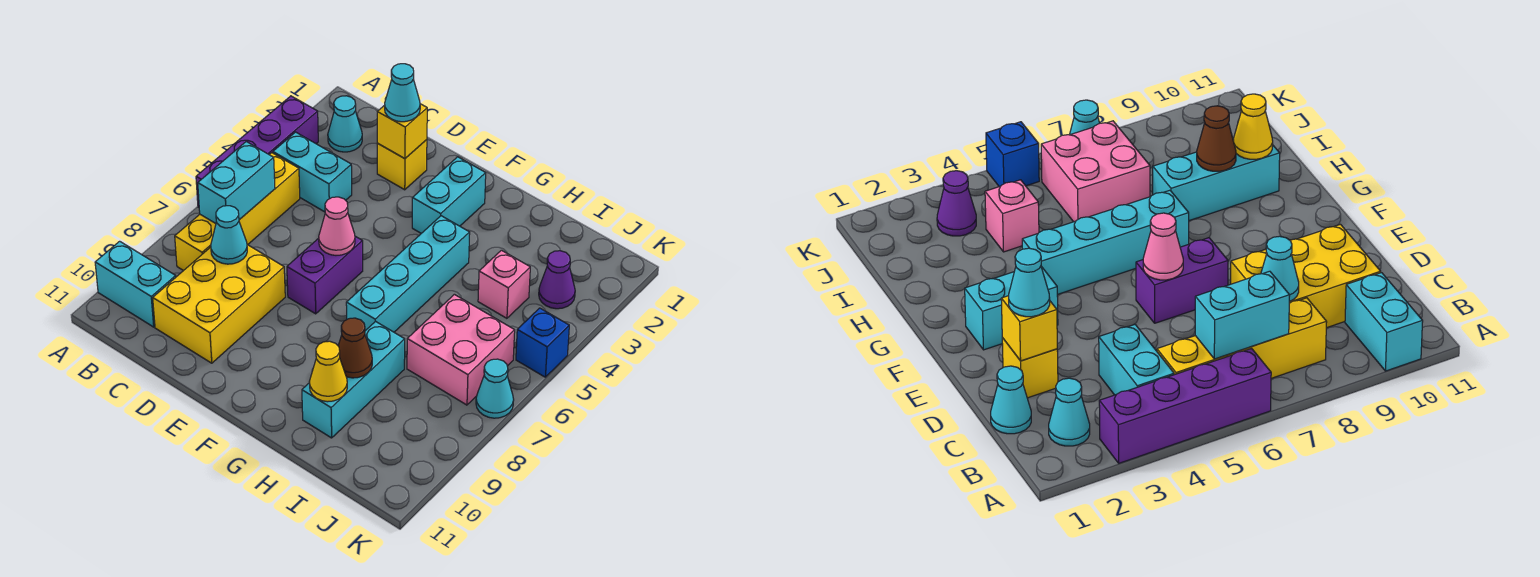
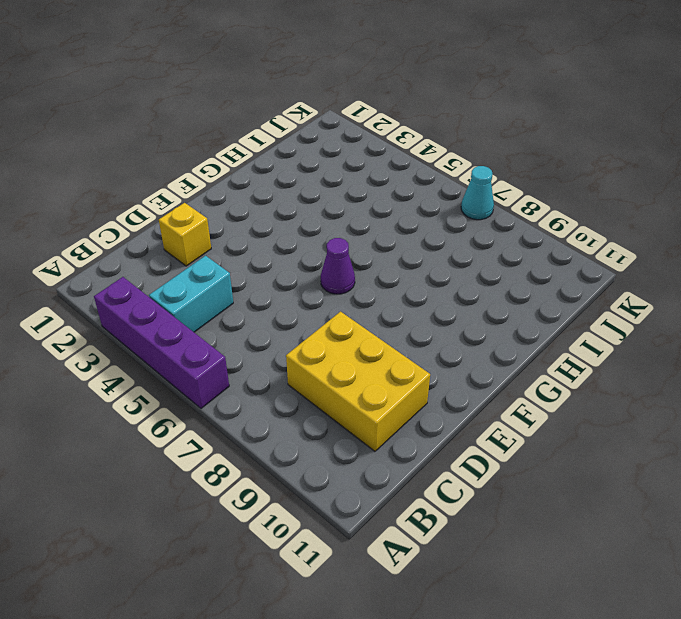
purple 1x1 cone [321,238,355,294] -> purple 1x1 cone moved to [539,251,575,309]
none -> cyan 1x2 brick [95,241,176,327]
none -> cyan 1x1 cone [328,96,362,152]
none -> yellow 1x4 brick [175,153,300,271]

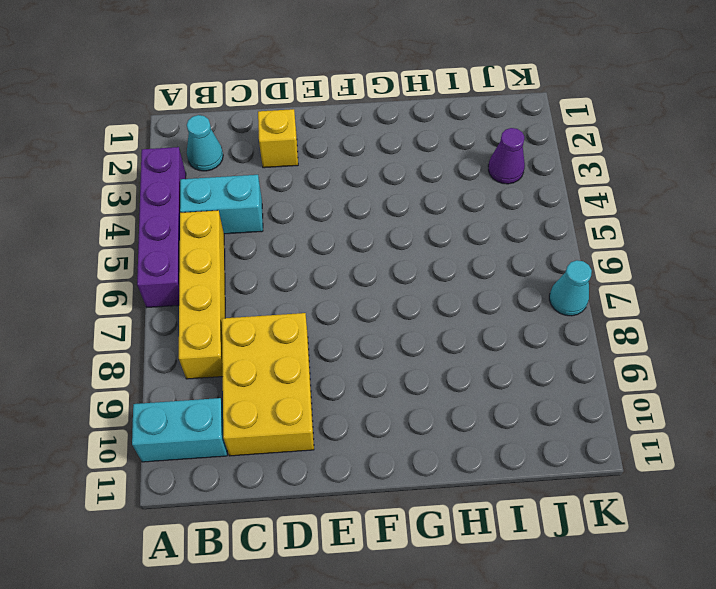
none -> cyan 1x1 cone [991,366,1031,434]
none -> purple 1x2 brick [287,236,363,314]
none -> cyan 1x2 brick [412,157,486,233]

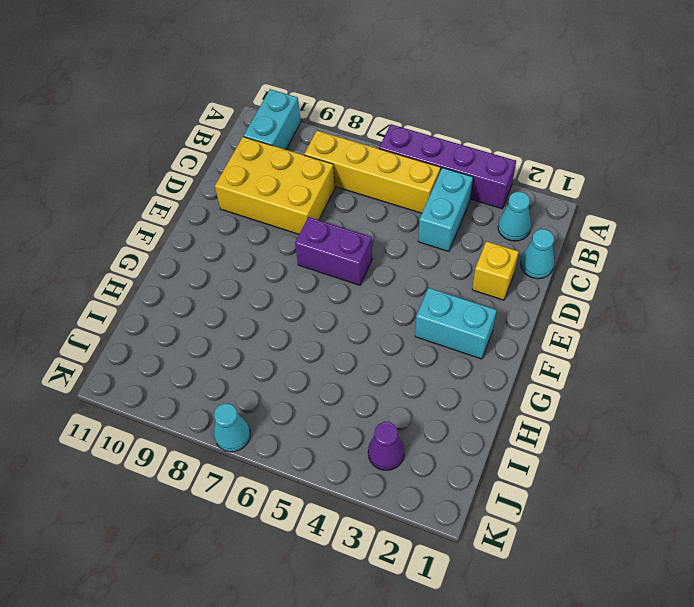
none -> cyan 1x4 brick [346,216,470,332]
none -> cyan 1x3 brick [302,321,405,438]
none -> pink 1x1 brick [478,250,530,318]

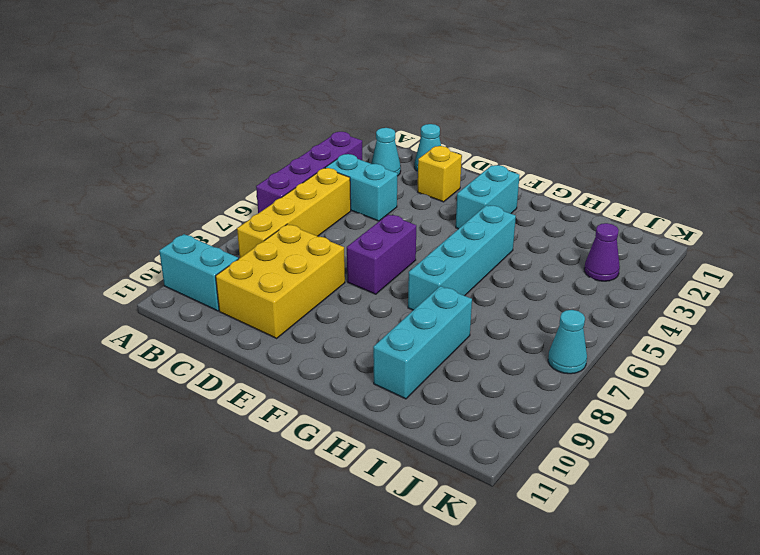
none -> pink 1x1 brick [478,250,530,318]
none -> pink 2x2 brick [407,294,515,405]
none -> blue 1x1 brick [516,308,569,377]

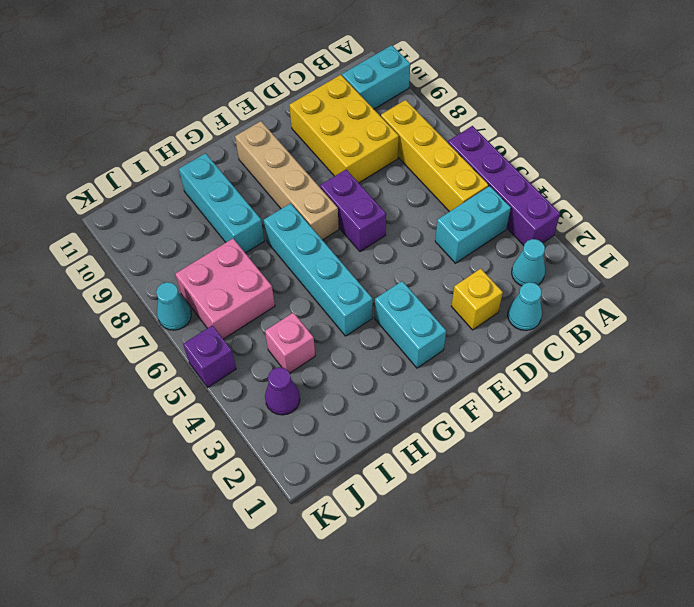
tan 1x4 brick [235,121,339,240] -> none
purple 1x1 brick [183,325,236,387] -> blue 1x1 brick [516,308,569,377]
none -> cyan 1x2 brick [198,142,275,223]
none -> cyan 1x1 cone [211,206,247,264]
none -> yellow 1x1 brick [377,104,427,159]

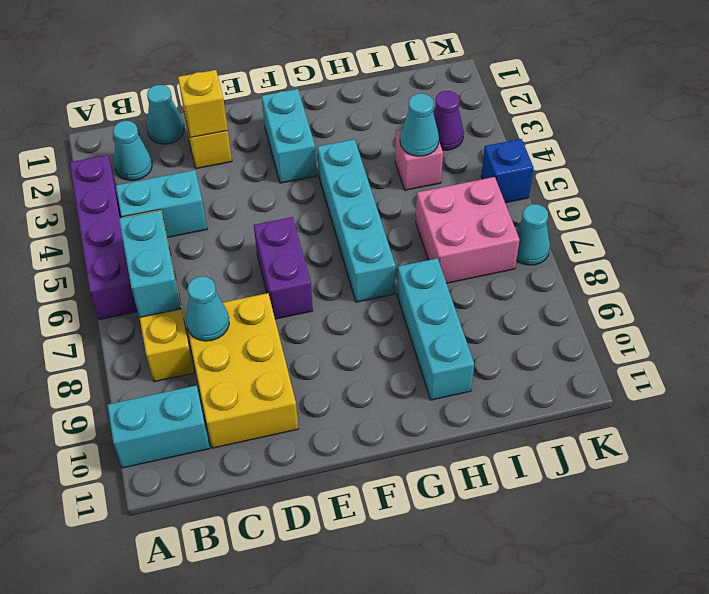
cyan 1x1 cone [400,94,439,156] -> cyan 1x1 cone moved to [385,64,420,122]
none -> pink 1x1 cone [319,197,355,255]
none -> brown 1x1 cone [338,318,372,378]
none -> yellow 1x1 cone [309,341,347,402]

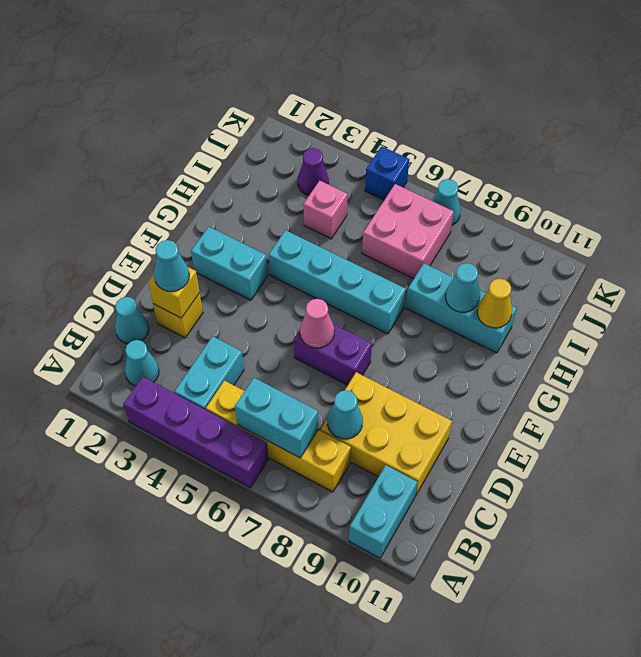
cyan 1x1 cone [446,263,480,312] -> brown 1x1 cone [338,318,372,378]

